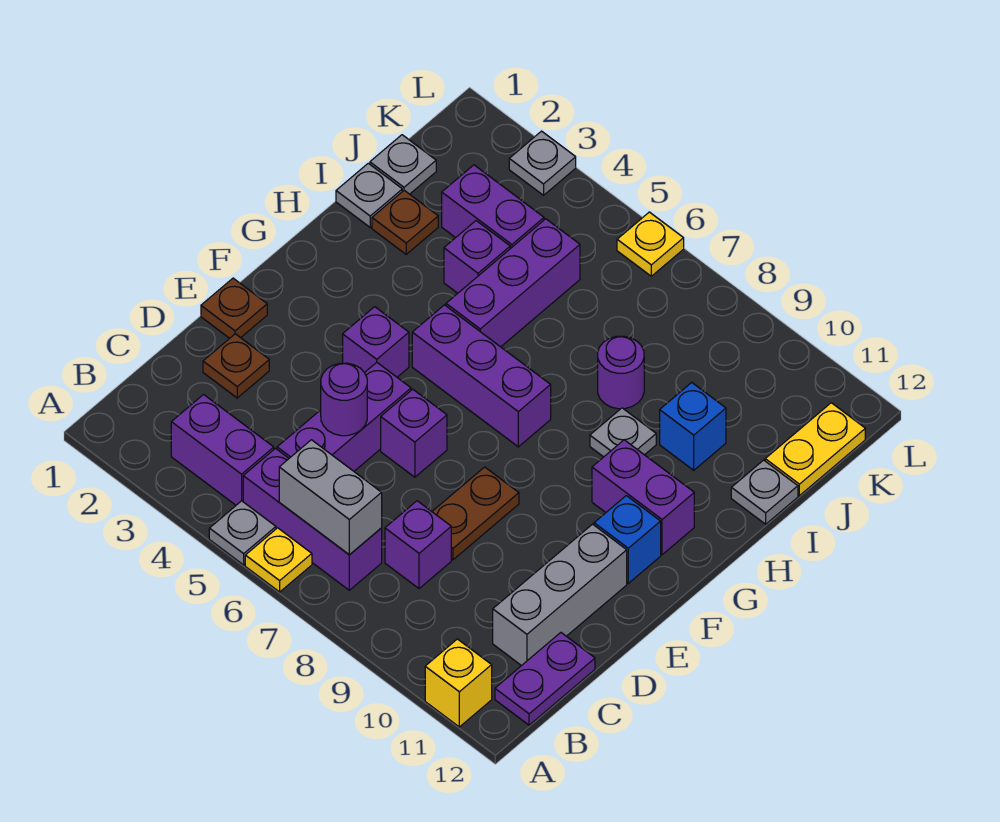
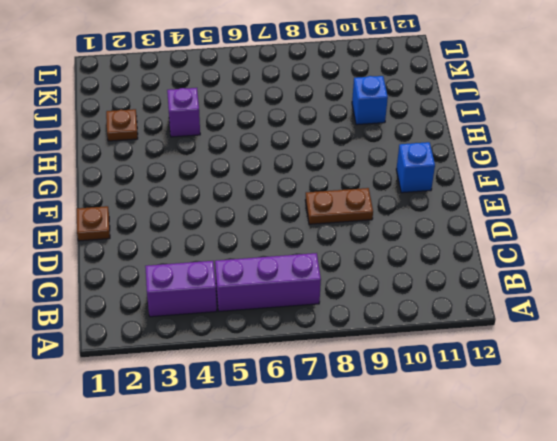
brown 1x2 plate [305,188,373,224] -> brown 1x2 plate turned to [432,467,519,560]
none -> grey 1x1 plate [209,501,276,565]
none -> yellow 1x1 plate [245,528,312,592]
none -> yellow 1x1 brick [425,639,492,727]
none -> purple 1x2 plate [495,633,595,725]

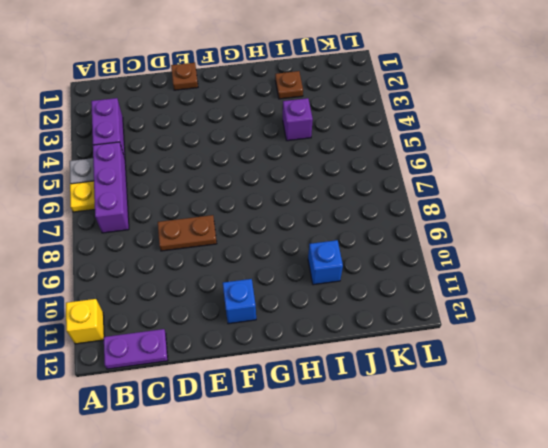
none -> purple 1x3 brick [277,362,411,471]
none -> purple 1x1 brick [385,501,451,589]
none -> grey 1x3 brick [493,524,627,666]
none -> brown 1x1 plate [203,334,269,398]

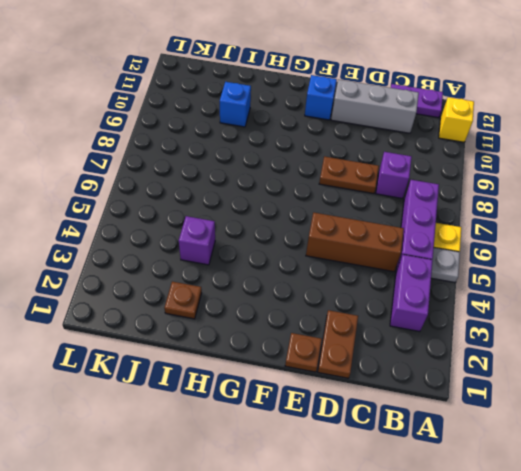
brown 1x3 brick [306,213,404,272] -> purple 1x3 brick [277,362,411,471]
brown 1x2 plate [318,310,358,378] -> brown 1x1 plate [203,334,269,398]
none -> purple 1x1 brick [381,389,447,477]
none -> purple 1x1 brick [343,307,409,377]
none -> purple 1x3 brick [412,305,551,447]
none -> purple 1x2 brick [592,440,694,555]

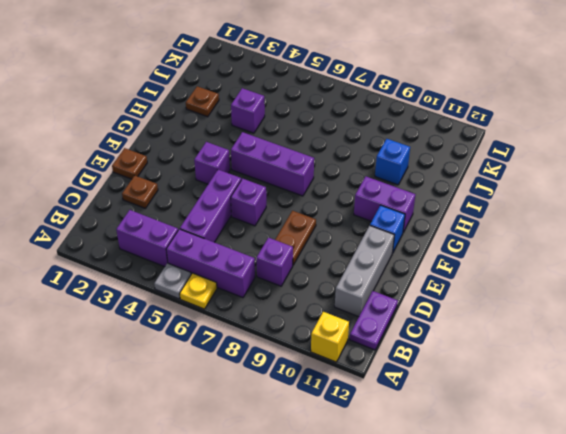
none -> purple 1x3 brick [446,219,580,347]
none -> grey 1x1 plate [590,408,656,457]
none -> grey 1x1 plate [336,163,402,227]
none -> purple 1x1 round brick [598,336,644,409]

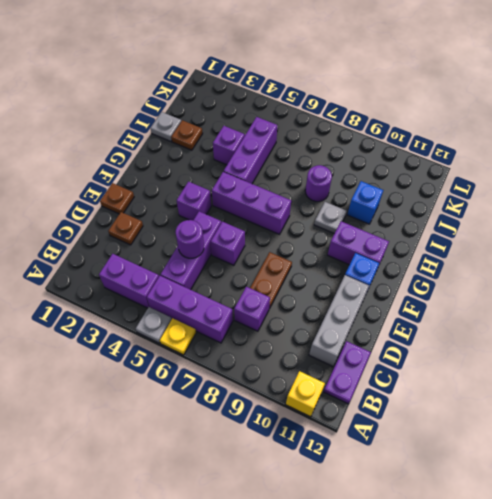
none -> grey 1x1 plate [731,460,798,524]
none -> grey 1x1 plate [370,135,436,194]
none -> purple 1x2 brick [442,165,544,249]
none -> yellow 1x2 plate [765,403,865,496]

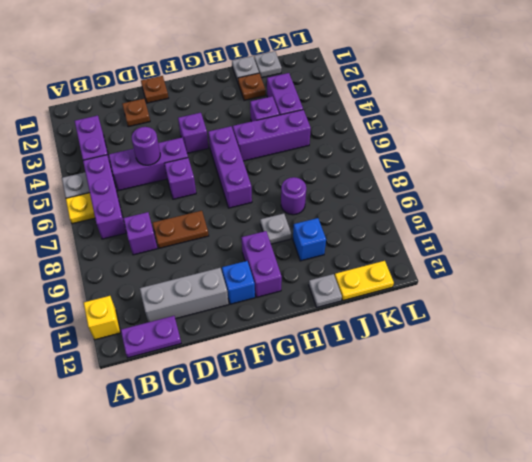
none -> grey 1x1 plate [509,131,576,195]
none -> yellow 1x1 plate [617,212,684,276]
none -> grey 1x2 brick [279,440,382,555]

